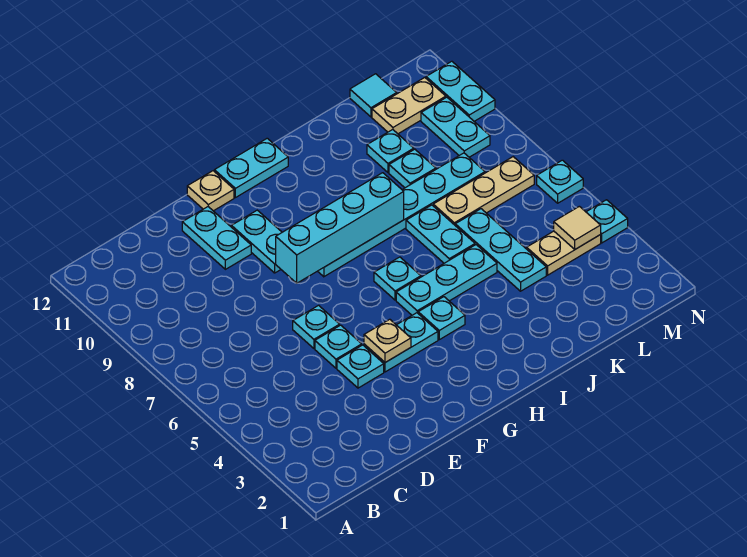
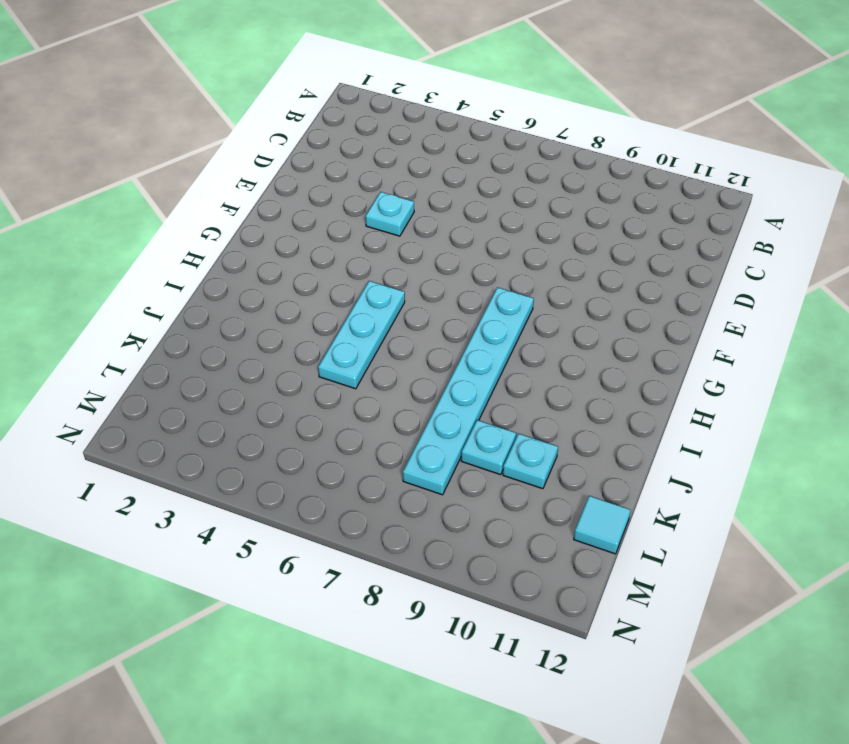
none -> cyan 1x1 plate [315,325,362,368]
none -> cyan 1x1 plate [293,305,340,348]
none -> cyan 1x2 plate [182,207,251,269]

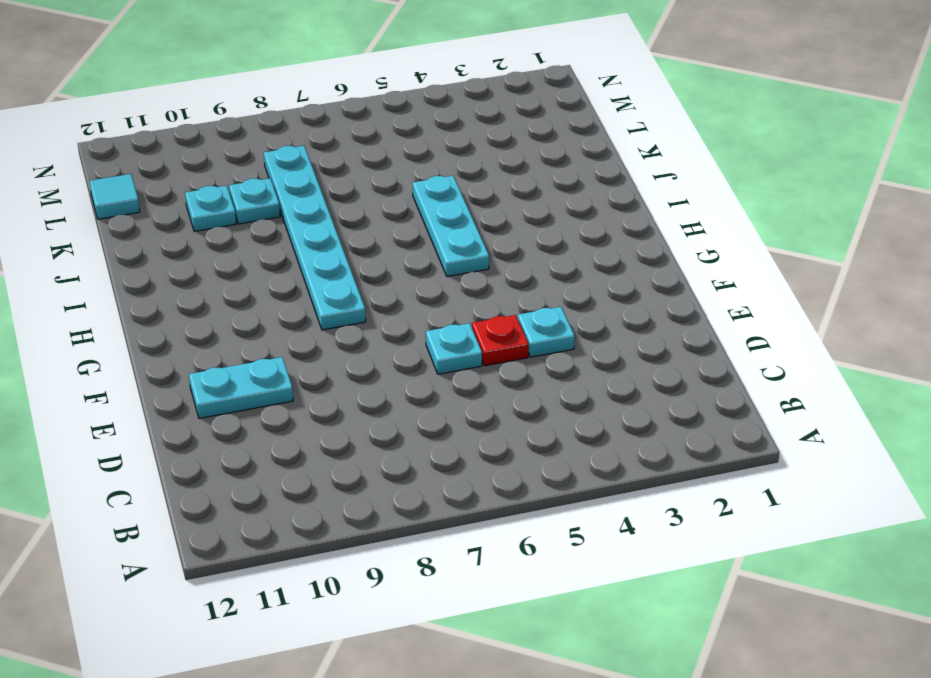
red 1x1 plate [472,315,529,366] -> cyan 1x1 plate [315,325,362,368]
none -> cyan 1x2 plate [364,313,438,372]
none -> cyan 1x2 plate [232,210,282,273]
none -> tan 1x1 plate [187,171,234,211]

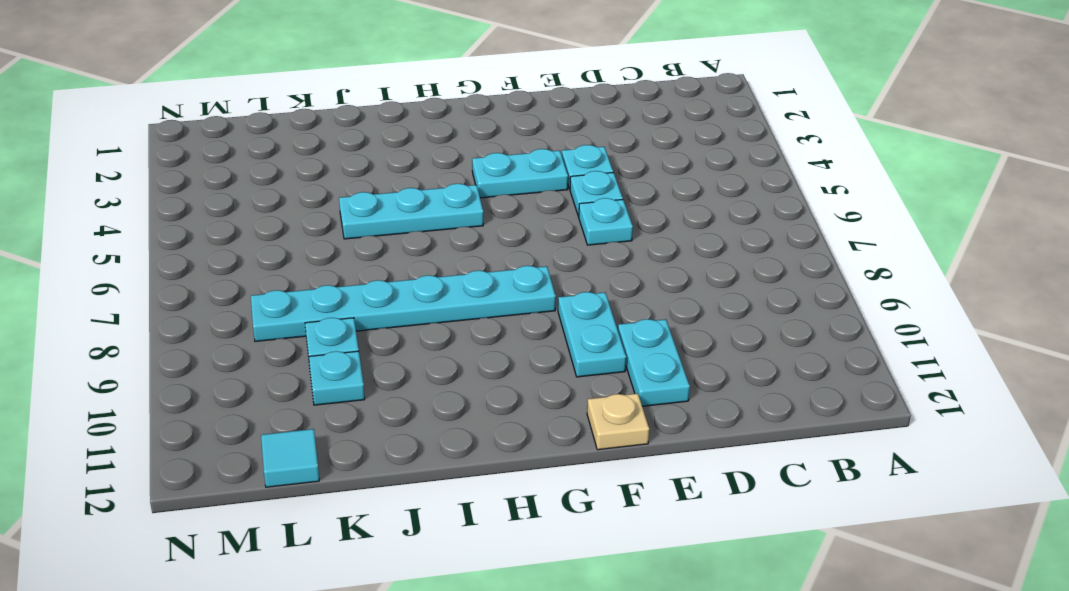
none -> cyan 1x2 plate [214,138,288,198]
none -> cyan 1x1 plate [418,297,465,340]
none -> cyan 1x1 plate [374,257,421,300]

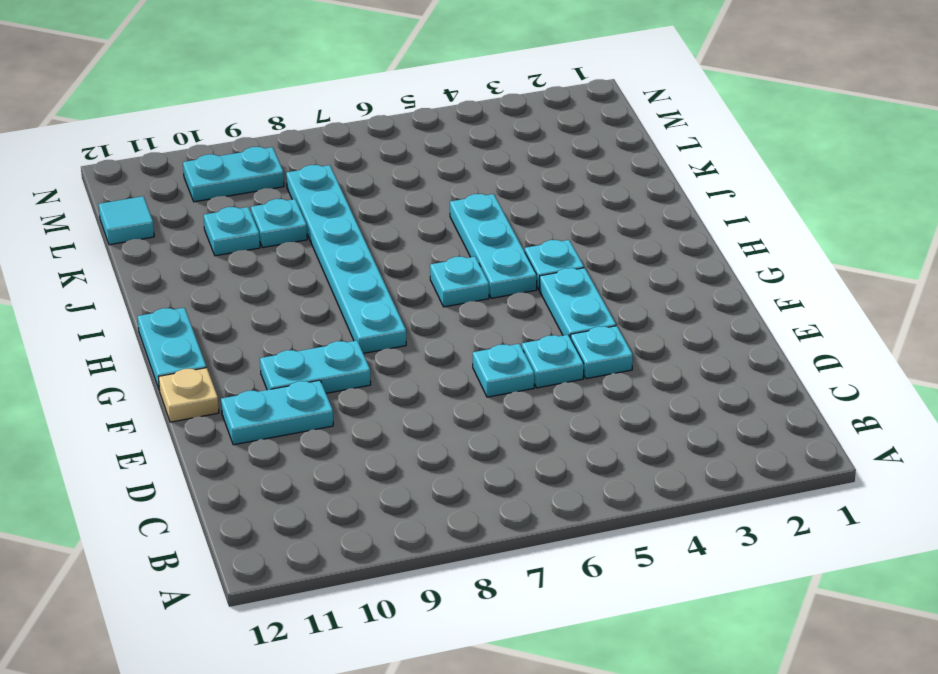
none -> cyan 1x2 plate [406,205,475,263]
none -> cyan 1x3 plate [455,209,546,291]
none -> tan 1x3 plate [433,157,534,225]

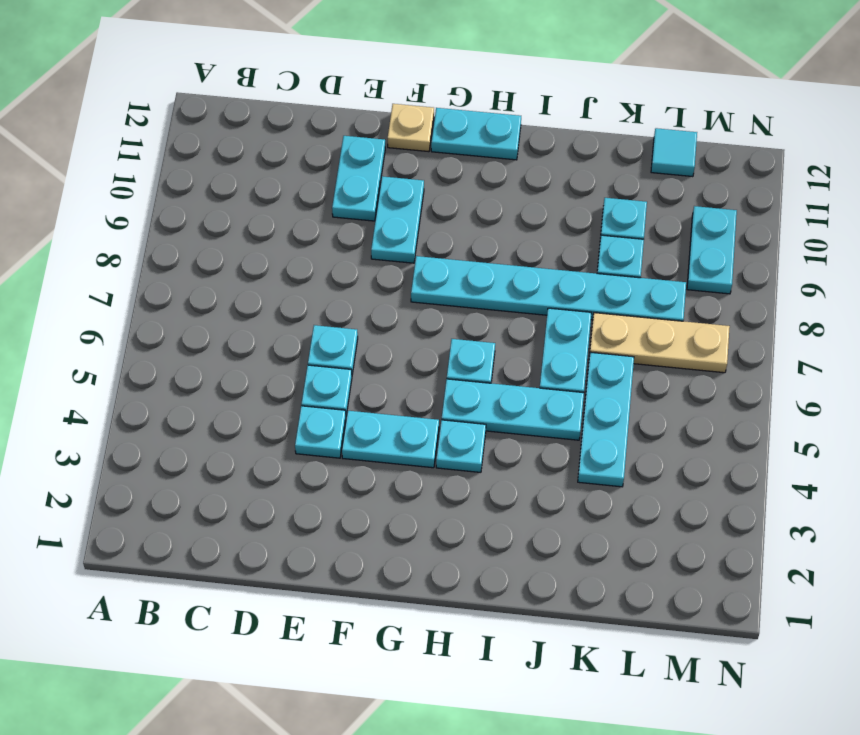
none -> tan 1x2 plate [527,231,601,275]
none -> tan 1x2 plate [372,78,446,134]
none -> cyan 1x1 plate [586,200,628,243]

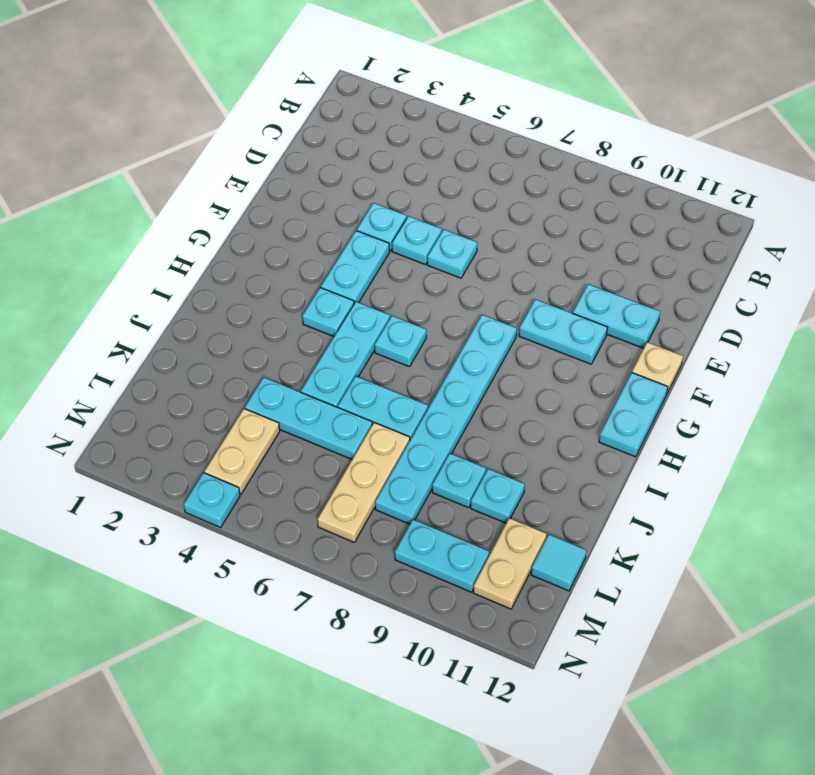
none -> cyan 1x1 plate [537,160,583,203]
none -> cyan 1x2 plate [426,61,495,121]
none -> tan 1x1 plate [364,319,411,363]

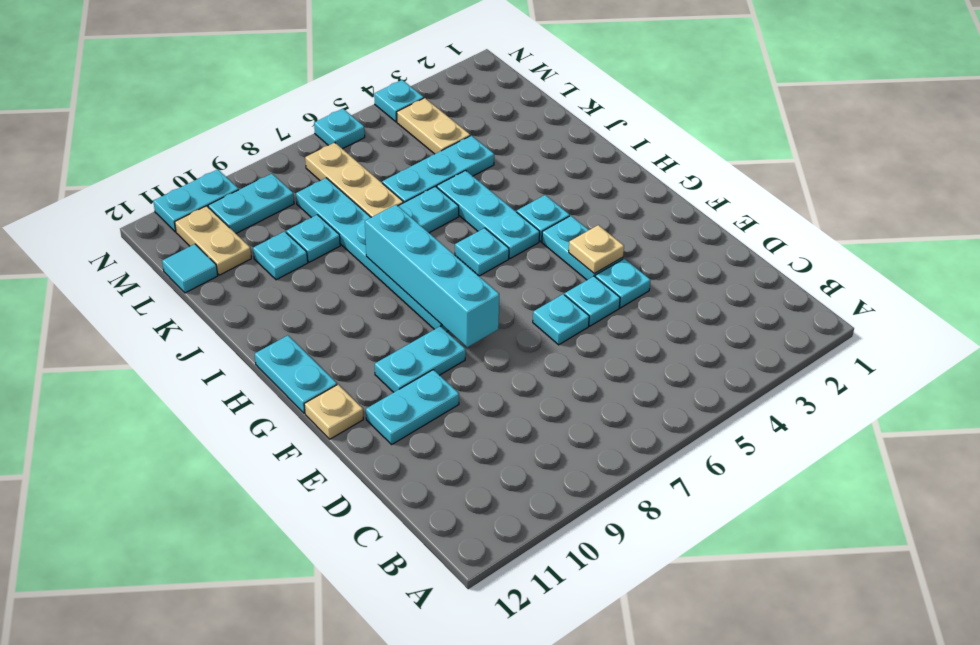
none -> tan 1x1 tile [554,206,601,249]

